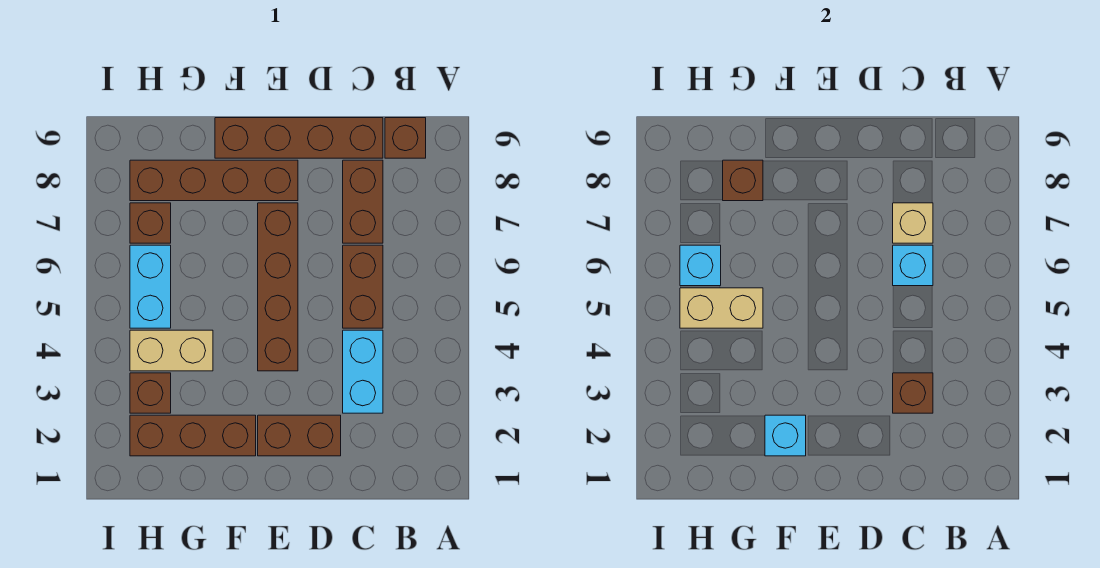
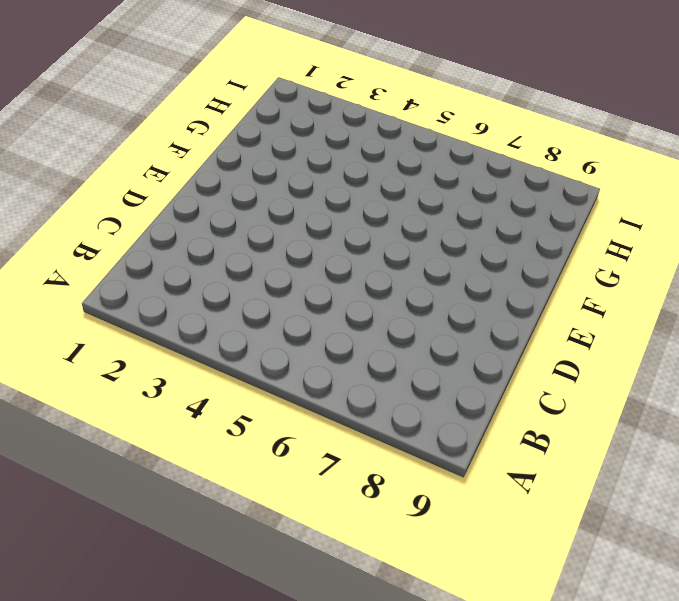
none -> brown 1x1 brick [385,118,426,158]
none -> cyan 1x2 brick [343,330,383,413]
none -> brown 1x2 brick [343,245,383,328]

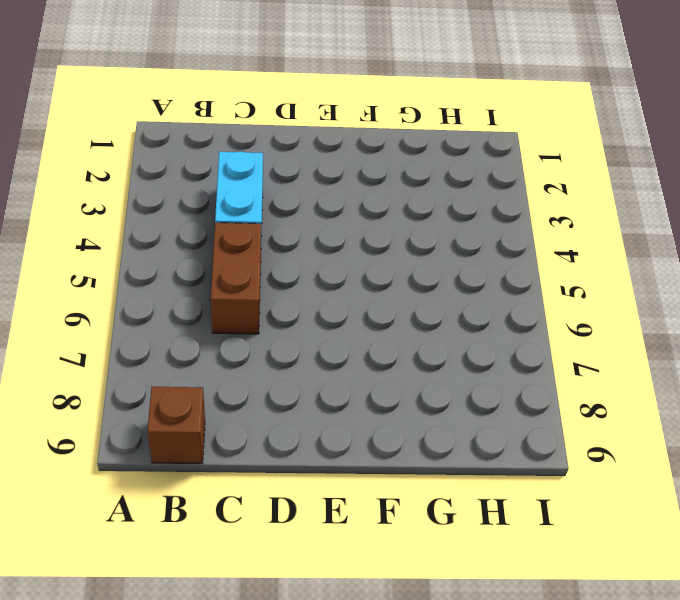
none -> brown 1x2 brick [343,160,383,243]
none -> brown 1x4 brick [215,118,383,158]
none -> brown 1x2 brick [258,415,341,456]

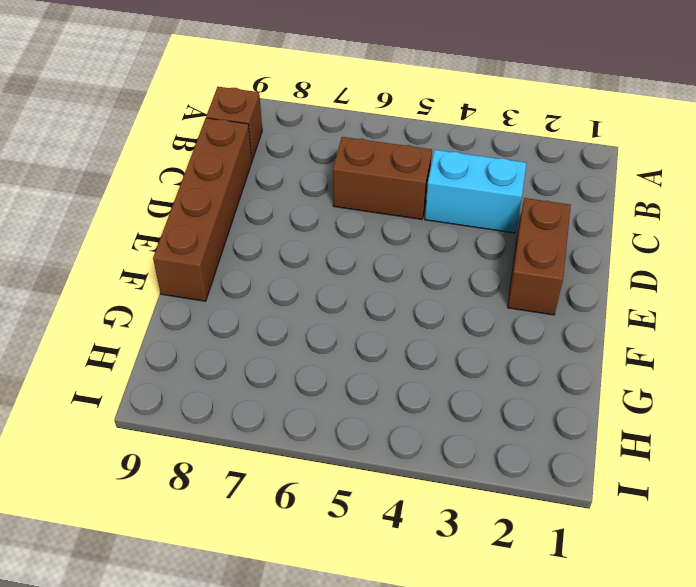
none -> brown 1x2 brick [343,160,383,243]
none -> brown 1x4 brick [258,203,298,371]
none -> brown 1x4 brick [130,160,298,201]

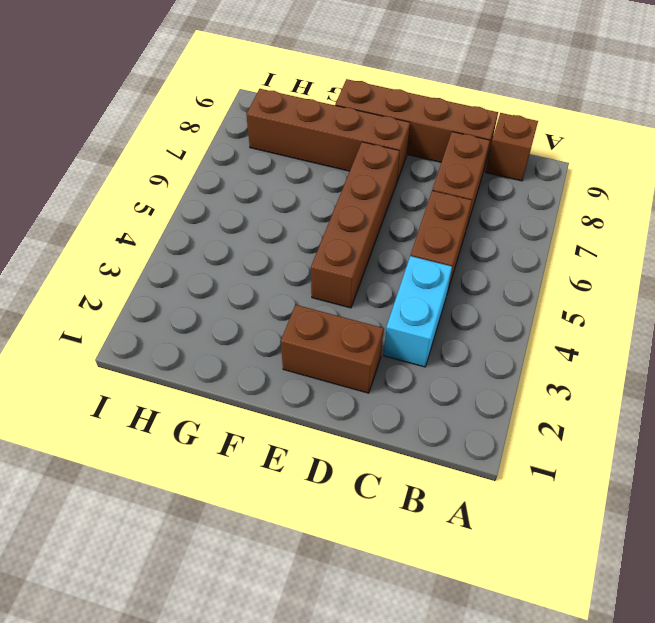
none -> brown 1x3 brick [130,415,256,456]
none -> tan 1x2 brick [130,330,213,371]
none -> brown 1x1 brick [130,373,171,413]

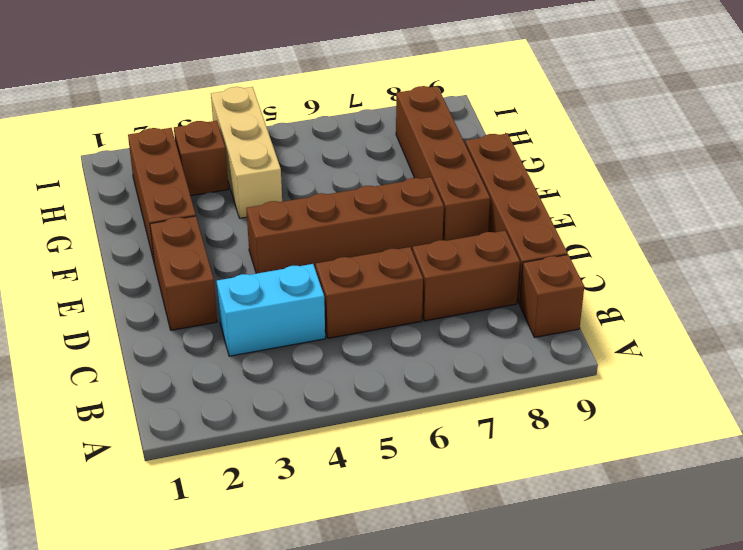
tan 1x3 brick [211,87,282,218] -> tan 1x2 brick [130,330,213,371]
none -> cyan 1x2 brick [130,245,171,328]
none -> brown 1x1 brick [130,203,171,243]
none -> brown 1x1 brick [893,373,933,413]

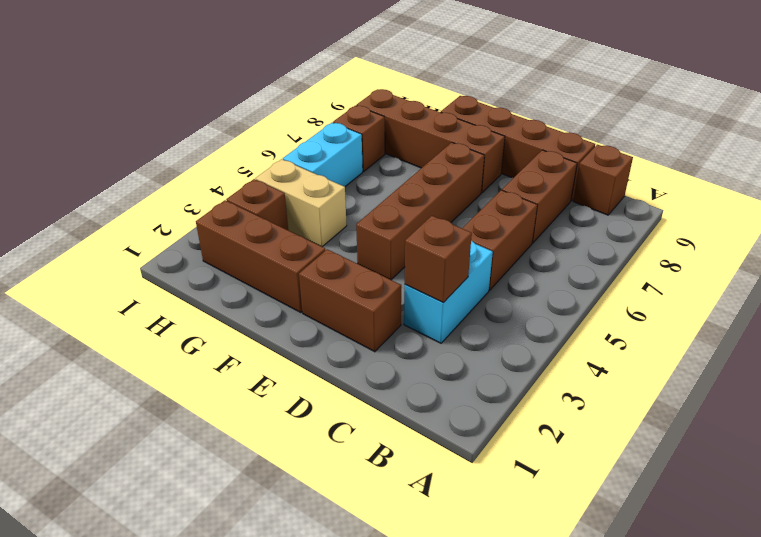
none -> cyan 1x1 brick [893,245,933,286]
none -> tan 1x1 brick [893,203,933,243]
none -> cyan 1x1 brick [765,415,806,456]

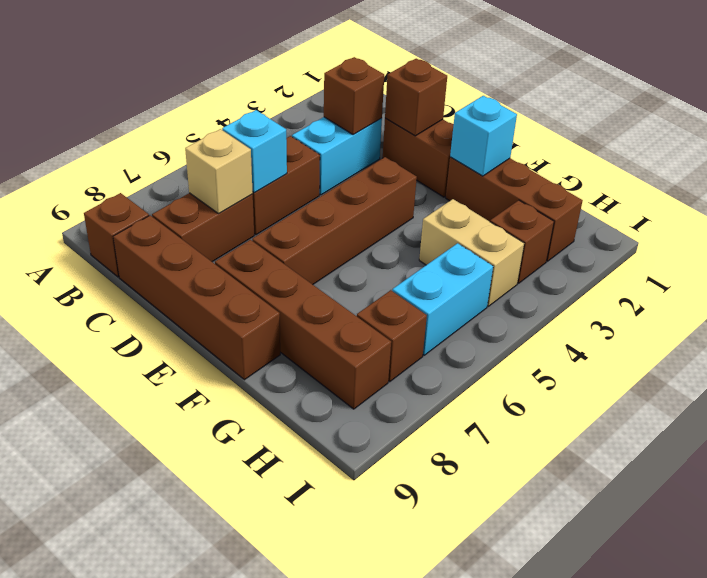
brown 1x1 brick [385,59,447,136] -> brown 1x1 brick moved to [723,160,763,201]
none -> tan 1x2 brick [680,288,763,328]
none -> cyan 1x1 brick [680,245,721,286]

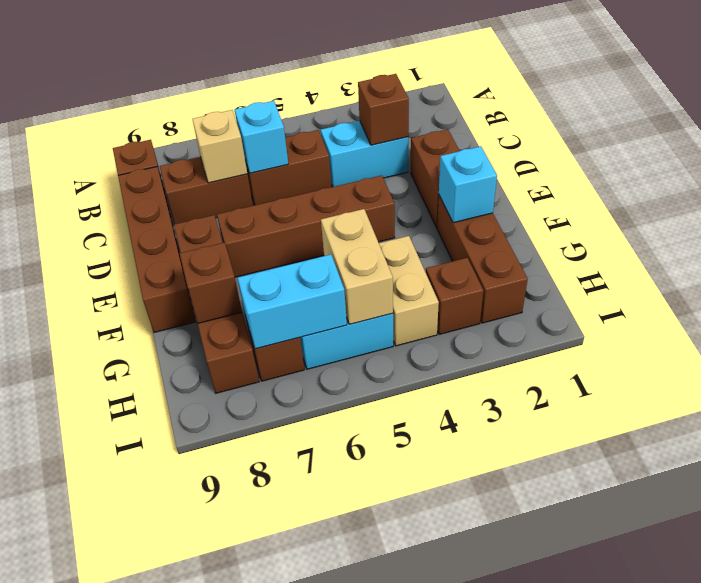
cyan 1x2 brick [238,254,347,349] -> cyan 1x1 brick [680,245,721,286]

